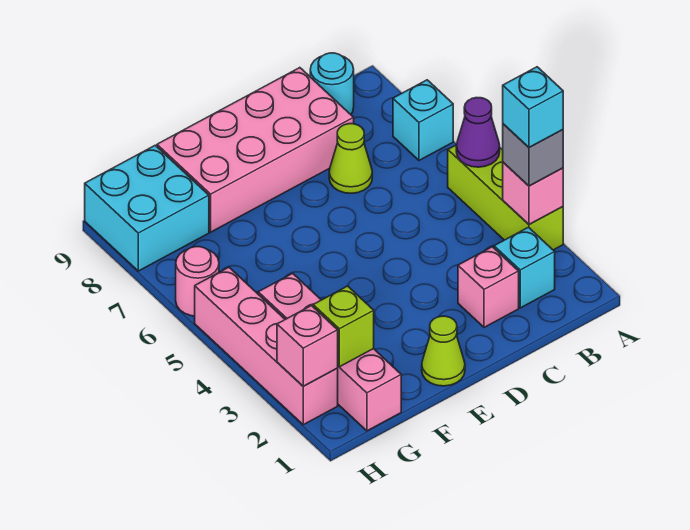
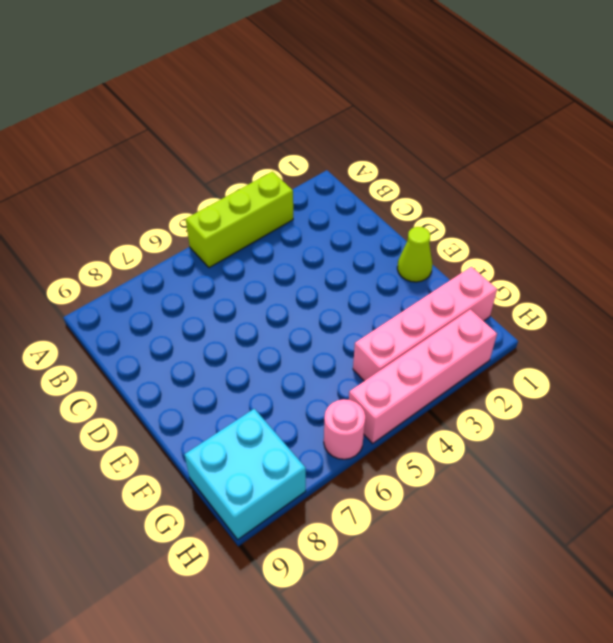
none -> cyan 1x1 brick [393,80,453,160]
none -> cyan 1x1 brick [494,227,555,308]
none -> cyan 1x1 round brick [310,53,354,114]

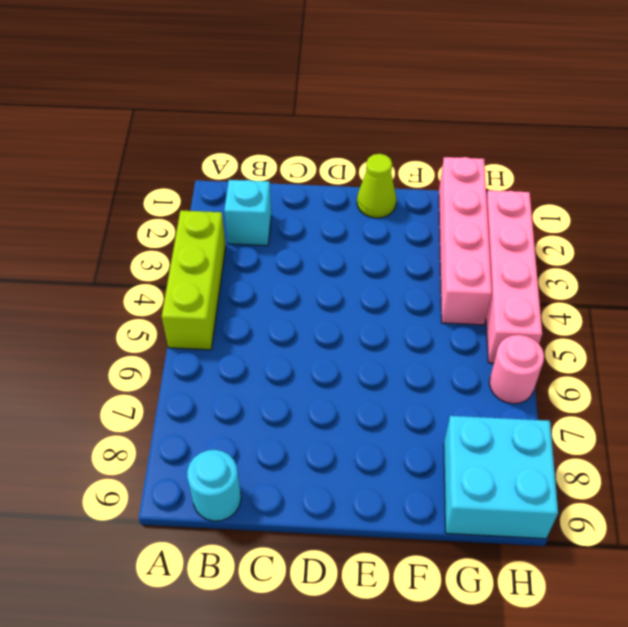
none -> cyan 1x1 brick [393,80,453,160]
none -> pink 1x1 brick [458,247,519,327]
none -> lime 1x1 cone [329,124,372,193]

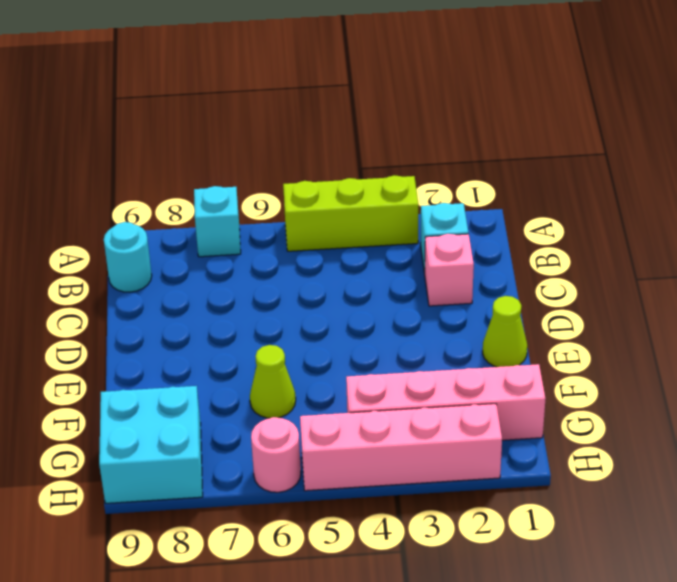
lime 1x1 cone [250,345,296,418] -> lime 1x1 cone moved to [329,124,372,193]
none -> pink 2x4 brick [157,68,354,232]
none -> pink 1x1 brick [503,162,563,224]
none -> purple 1x1 cone [456,98,500,167]

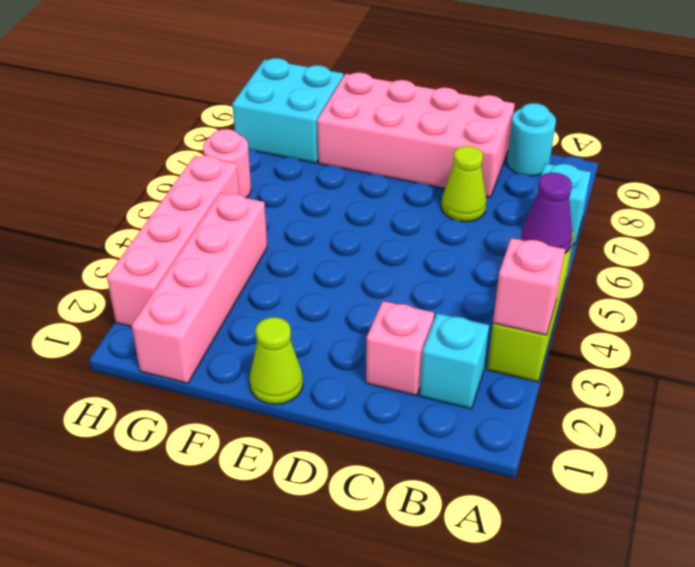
none -> lime 1x1 brick [313,286,374,367]
none -> pink 1x1 brick [277,306,338,386]
none -> grey 1x1 brick [503,124,563,186]

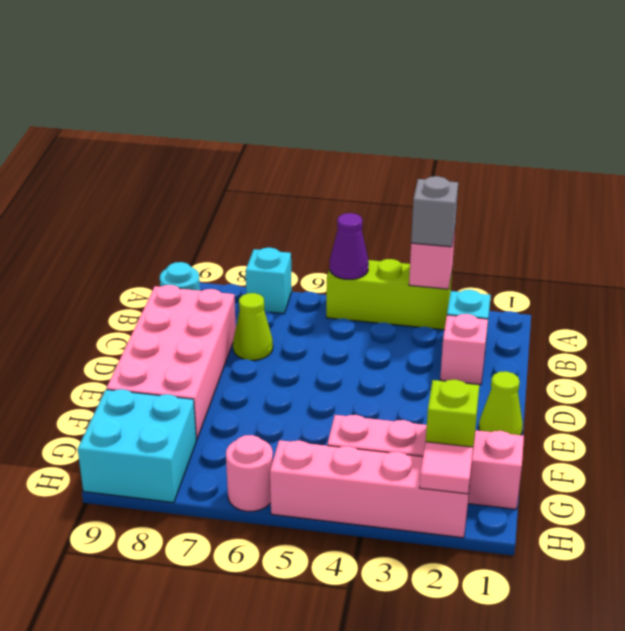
pink 1x1 tile [420,442,473,494] -> pink 1x1 brick [277,306,338,386]
none -> cyan 1x1 brick [503,67,563,147]

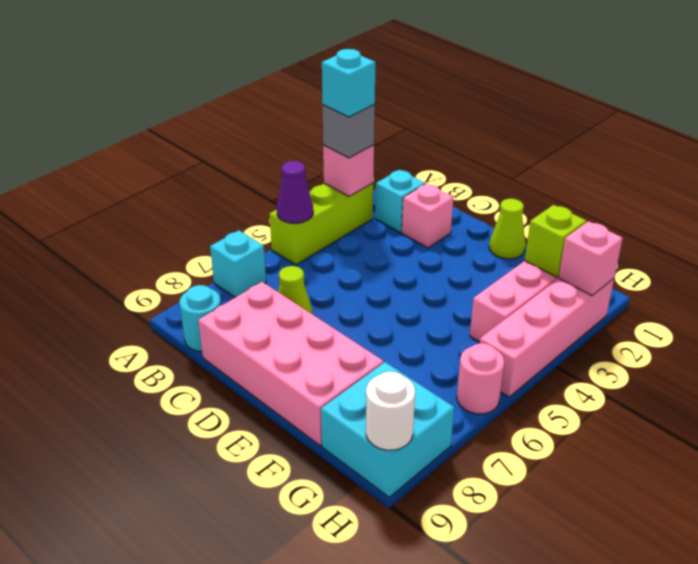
white 1x1 round brick [366,372,415,450] -> none

